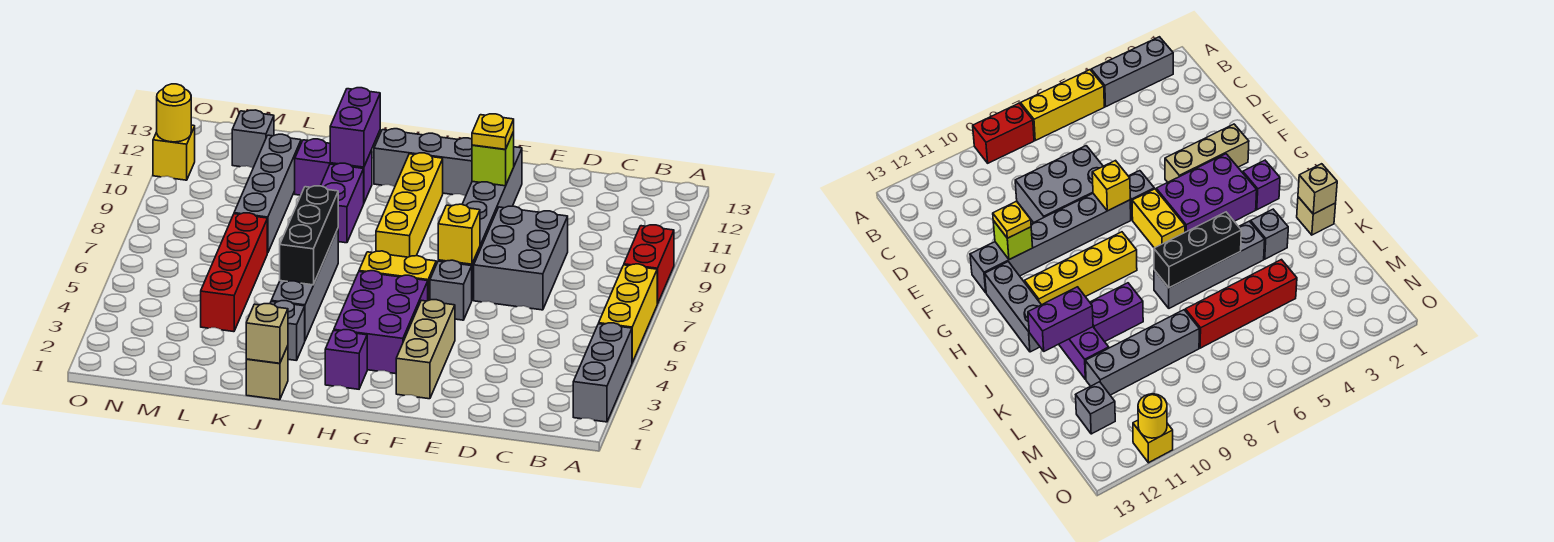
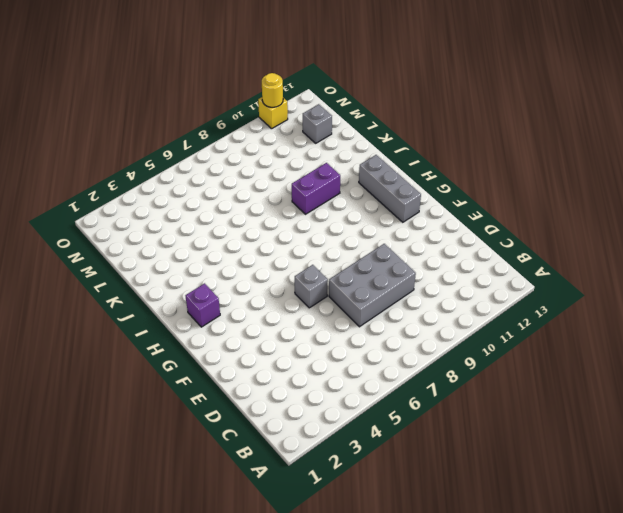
none -> grey 1x3 brick [573,323,632,422]
none -> yellow 1x3 brick [599,264,657,363]
none -> red 1x2 brick [624,225,674,304]

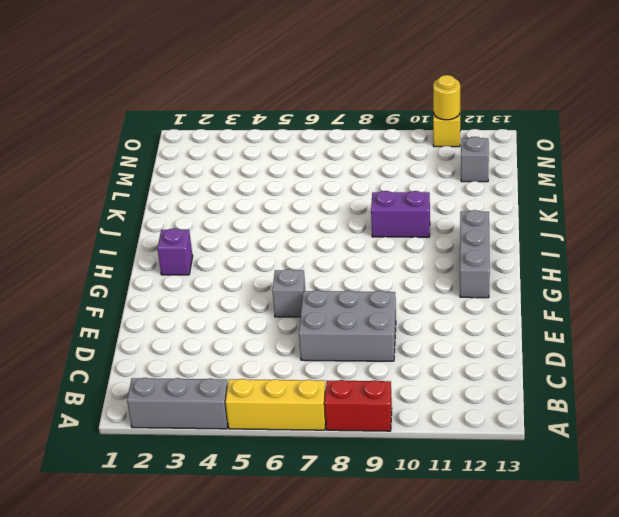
none -> tan 1x3 brick [396,300,455,399]
none -> grey 1x6 brick [438,147,522,300]
none -> purple 2x3 brick [334,271,428,374]

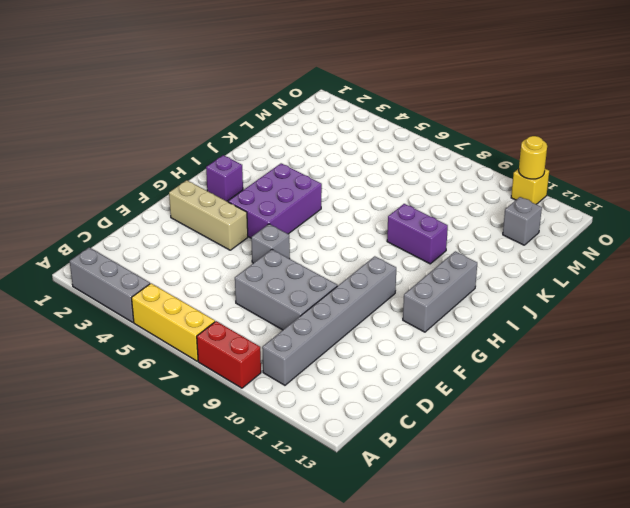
grey 1x6 brick [262,256,396,385] -> grey 1x6 brick turned to [438,147,522,300]
purple 2x3 brick [228,163,322,238] -> purple 2x3 brick turned to [334,271,428,374]
none -> yellow 1x2 brick [359,251,436,300]
none -> yellow 1x4 brick [376,153,443,257]
none -> tan 1x1 brick [246,346,288,400]

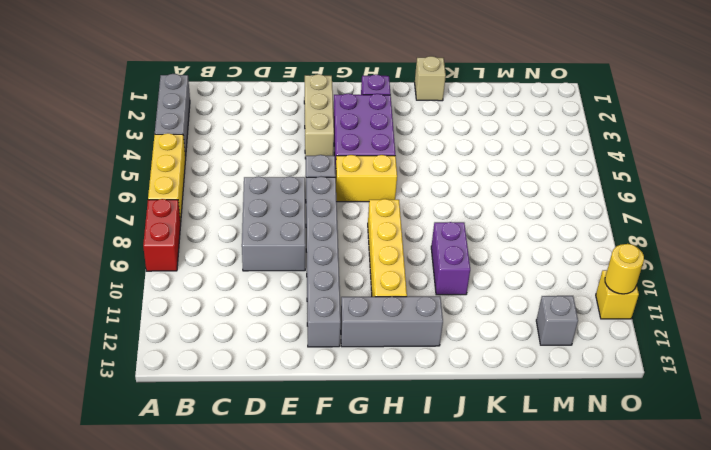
none -> grey 1x1 brick [270,301,305,361]
none -> grey 1x4 brick [271,229,338,340]
none -> purple 1x2 brick [295,139,372,202]

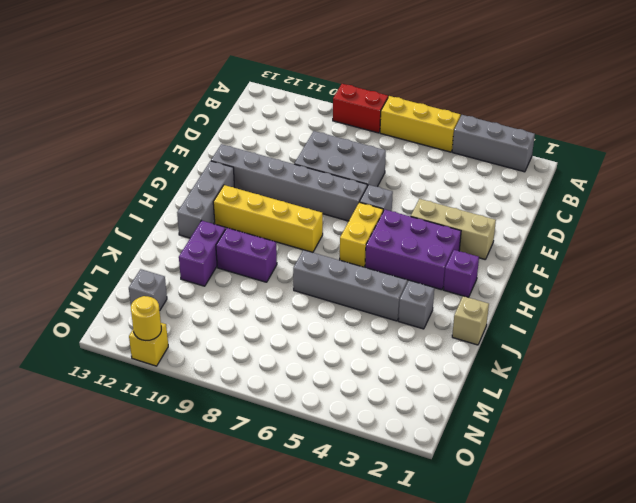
none -> red 1x4 brick [201,213,267,332]
none -> grey 1x4 brick [234,134,301,253]
none -> yellow 1x1 brick [438,204,480,264]

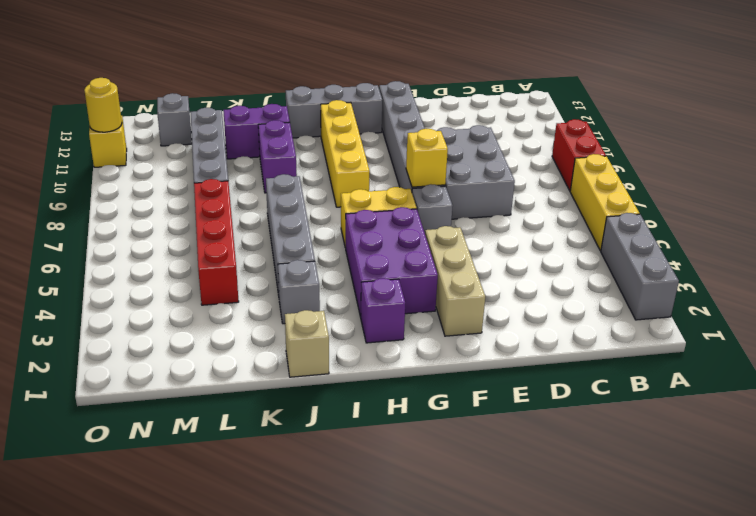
none -> lime 1x1 brick [472,132,514,186]
none -> tan 1x1 brick [246,304,288,363]
none -> black 1x3 brick [280,186,338,285]

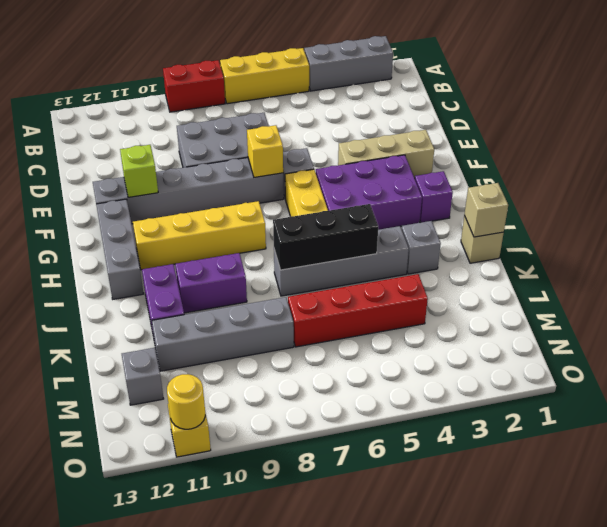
none -> purple 1x2 brick [330,88,380,167]
none -> yellow 1x1 plate [472,114,514,149]

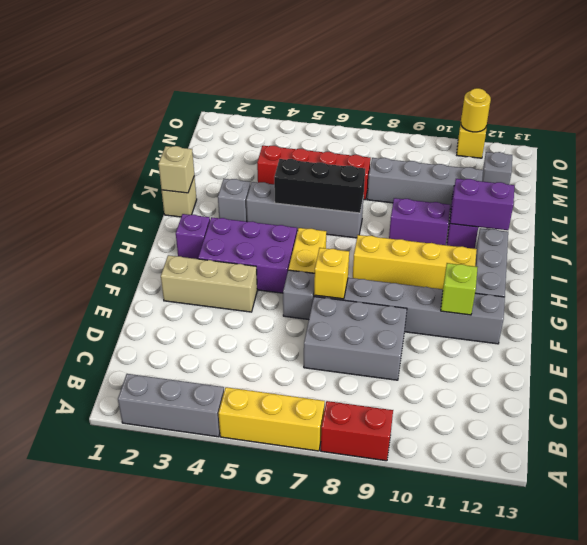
none -> yellow 1x1 plate [472,114,514,149]

